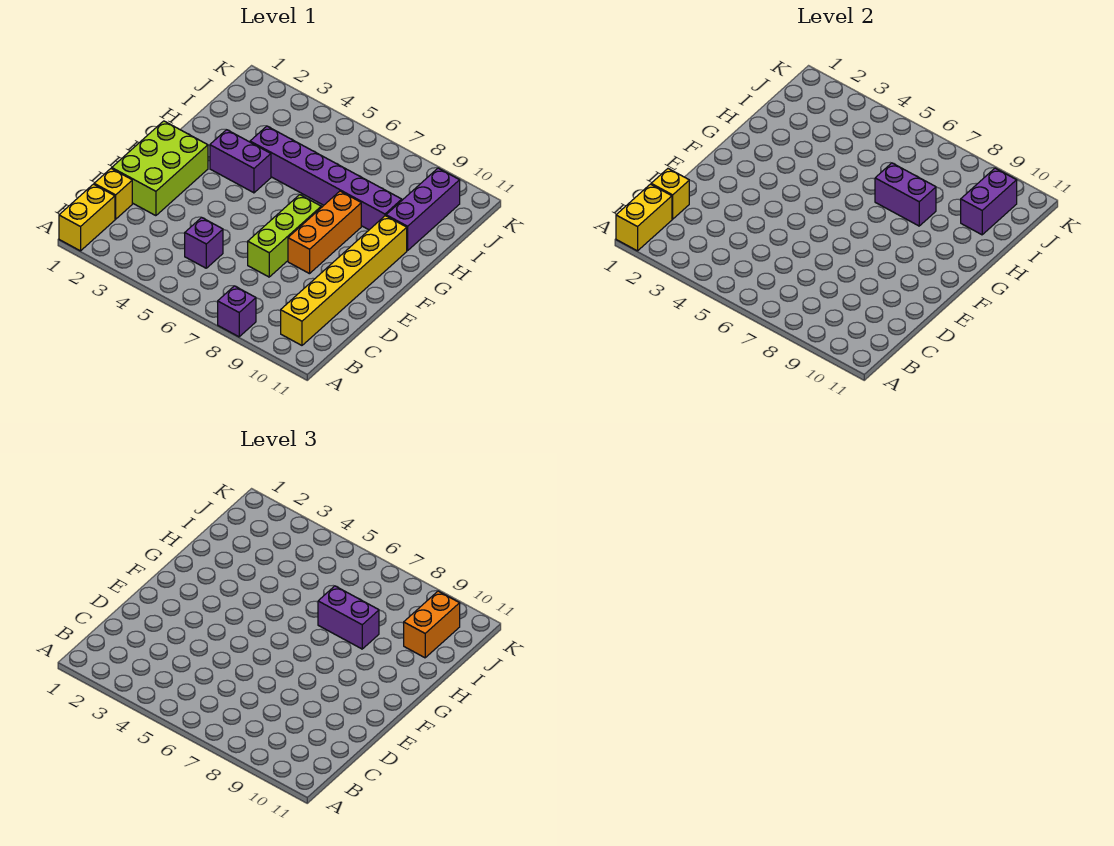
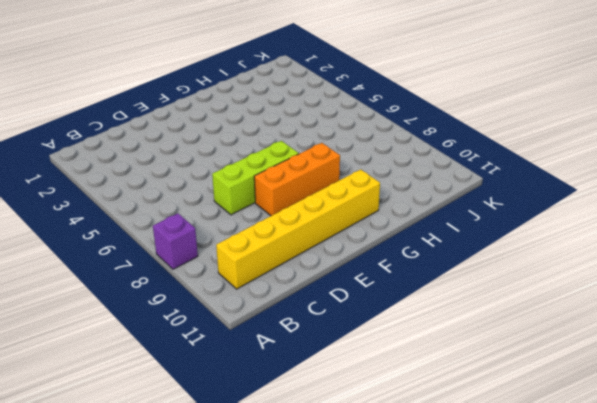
none -> yellow 1x2 brick [59,184,115,251]
none -> yellow 1x1 brick [94,168,132,219]
none -> purple 1x1 brick [185,217,223,268]

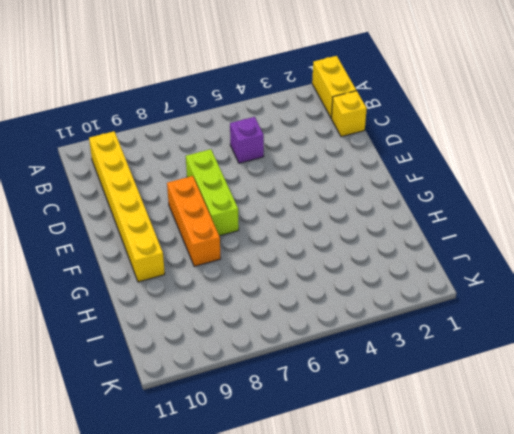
none -> purple 1x1 brick [218,286,256,337]
none -> lime 2x3 brick [112,121,208,216]
none -> purple 1x2 brick [210,130,271,193]

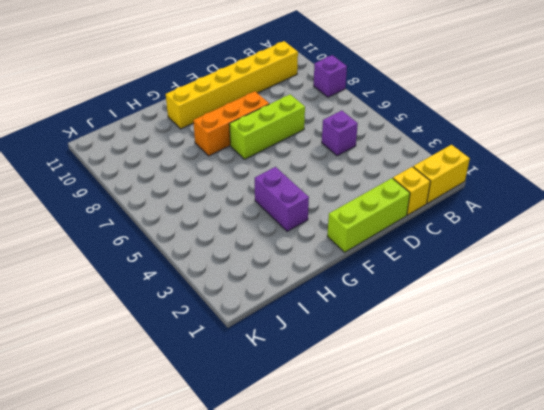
lime 1x3 brick [327,178,410,252] -> lime 2x3 brick [112,121,208,216]
none -> purple 1x6 brick [250,126,402,230]
none -> purple 1x3 brick [386,168,460,251]
none -> yellow 1x2 brick [616,184,672,251]

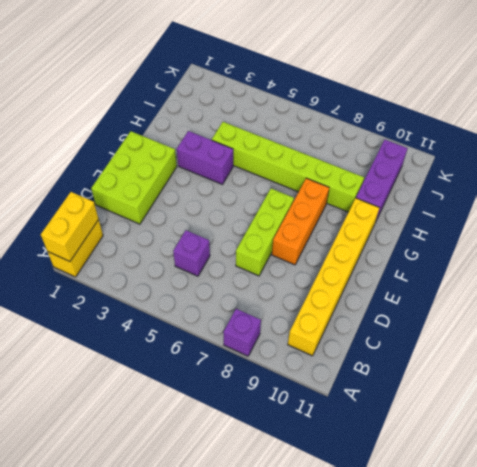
lime 1x6 brick [212,122,364,212] -> purple 1x6 brick [250,126,402,230]
none -> yellow 1x1 brick [94,168,132,219]
none -> yellow 1x1 brick [651,169,689,219]
none -> purple 1x2 brick [875,163,936,226]

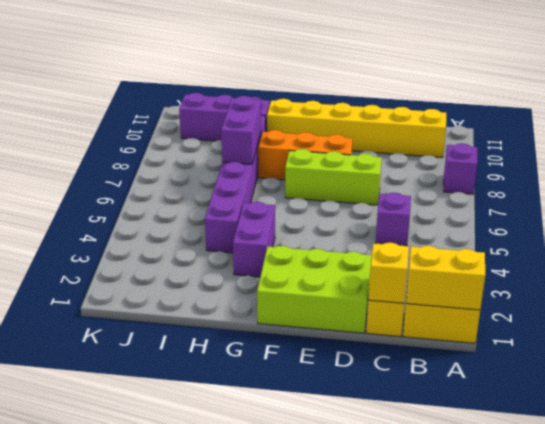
none -> purple 1x2 brick [961,168,1017,235]
none -> purple 1x2 brick [318,586,379,649]
none -> orange 1x2 brick [404,591,460,658]

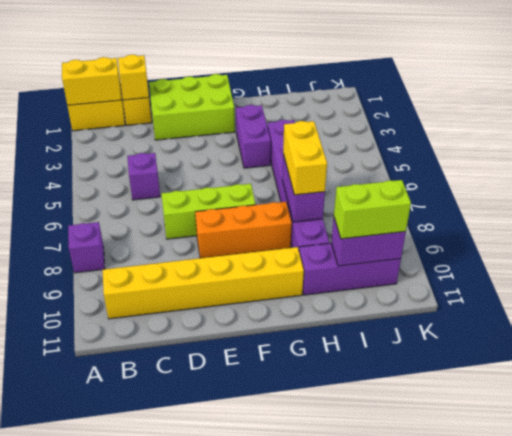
yellow 1x2 brick [283,121,327,195] -> purple 1x2 brick [318,586,379,649]
lime 1x2 brick [334,180,411,239] -> orange 1x2 brick [404,591,460,658]

